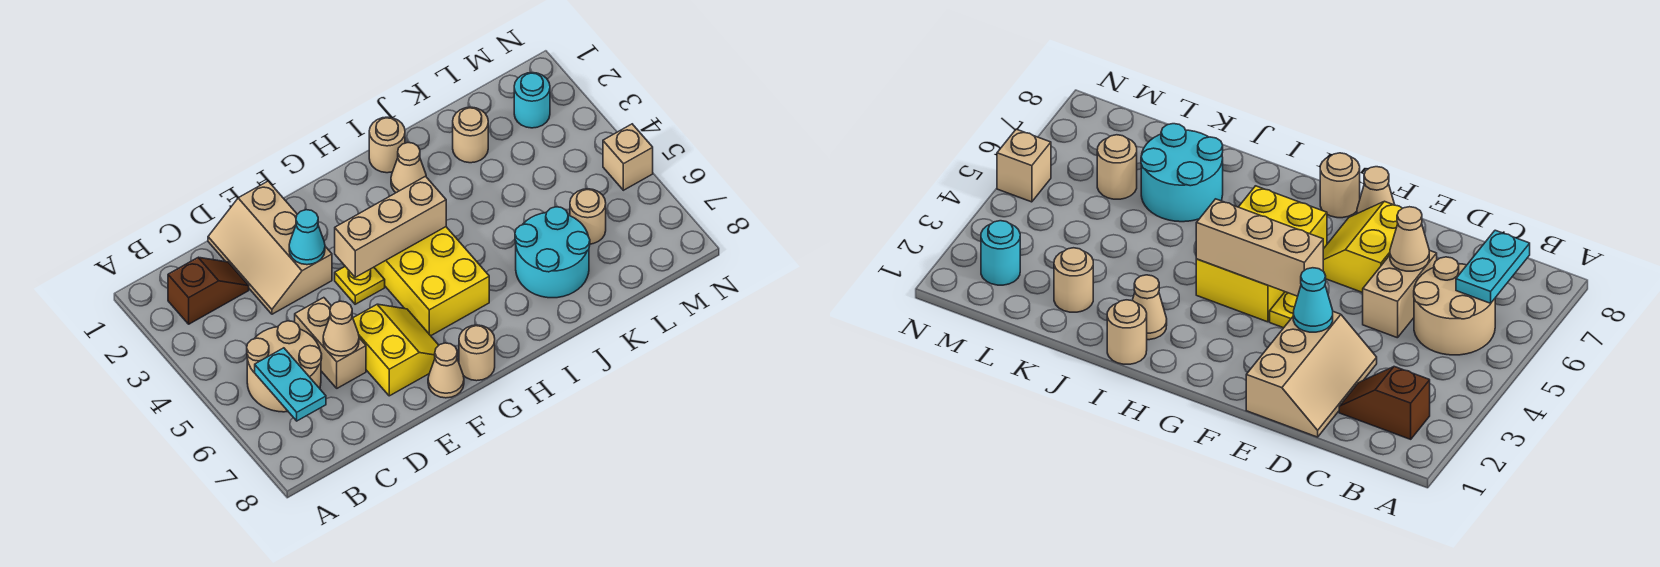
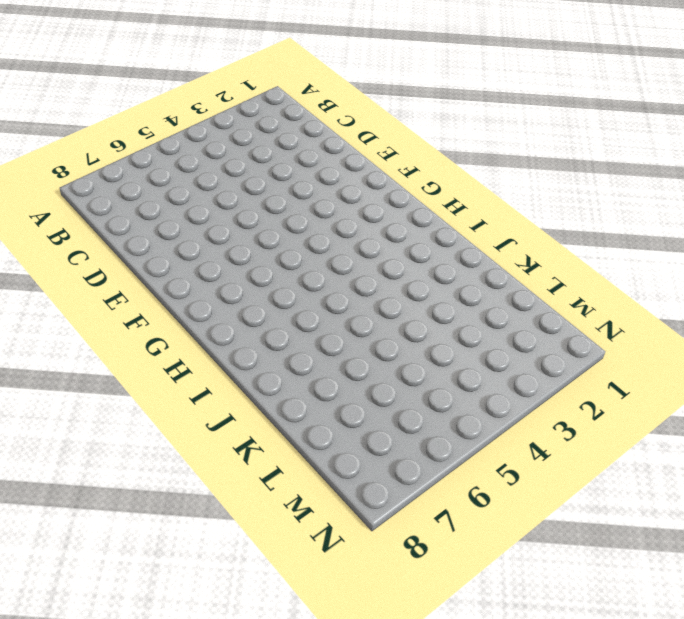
none -> brown 1x2 slope [168,257,249,324]
none -> tan 2x2 round brick [247,321,322,412]
none -> tan 2x3 slope [208,181,332,314]

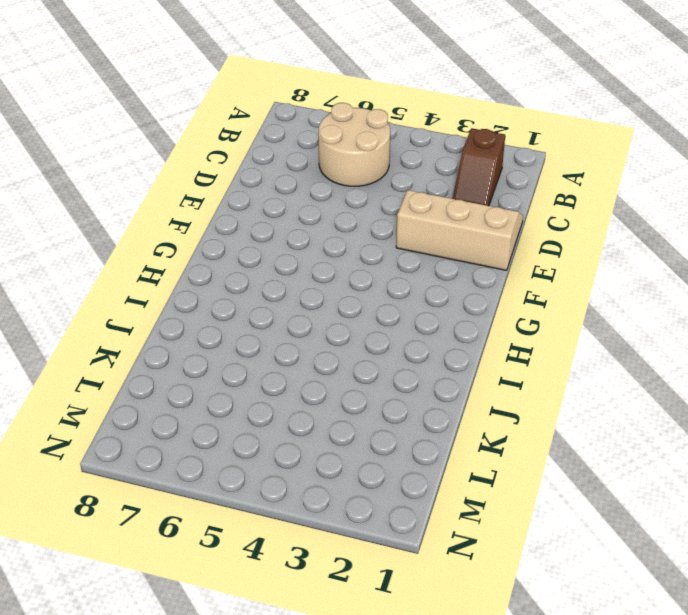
none -> tan 1x2 brick [295,298,366,388]
none -> yellow 2x2 slope [353,304,439,396]
none -> yellow 1x1 plate [335,267,385,304]

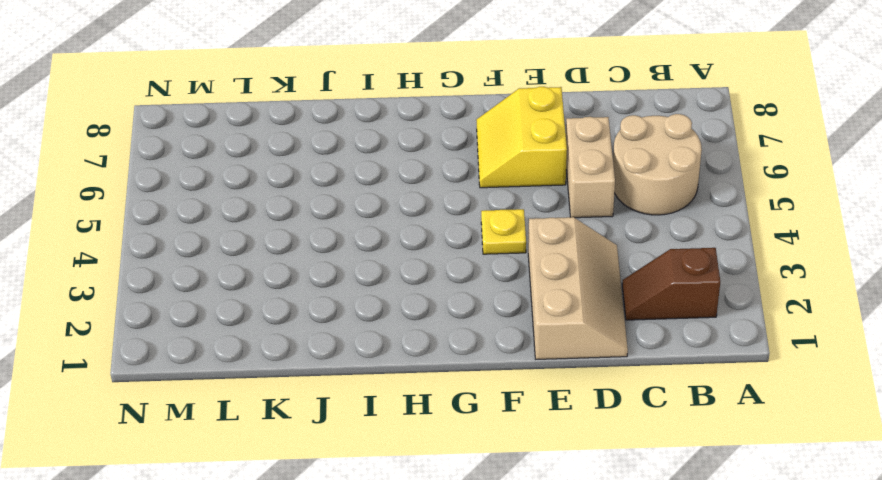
none -> tan 1x1 cone [428,343,464,398]
none -> yellow 2x3 brick [374,227,489,336]
none -> tan 1x1 round brick [459,325,495,381]

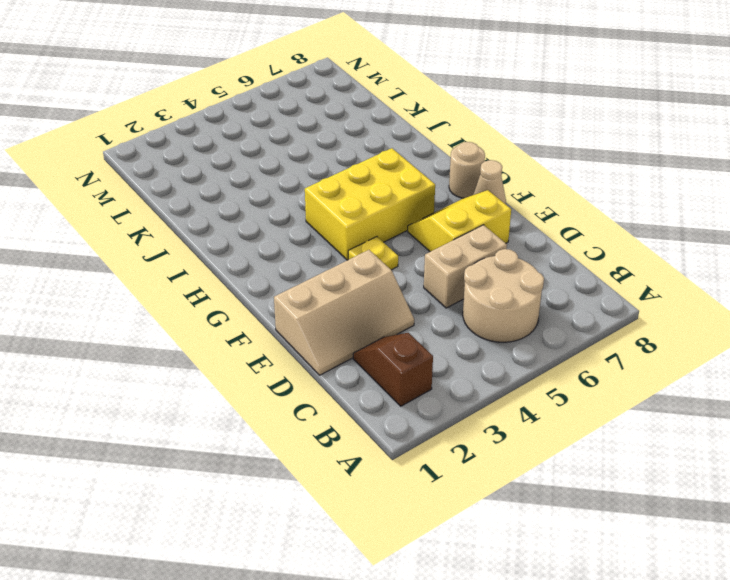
none -> tan 1x1 round brick [369,117,405,173]
none -> tan 1x1 cone [391,143,426,193]
none -> cyan 2x2 round brick [515,207,590,298]

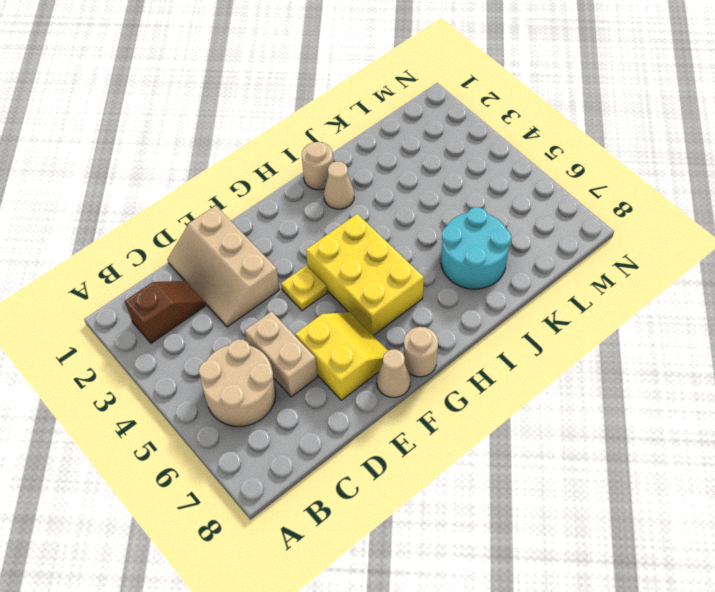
none -> tan 1x1 round brick [453,107,488,163]
none -> tan 1x1 round brick [570,189,606,244]
none -> cyan 1x1 round brick [514,73,550,128]

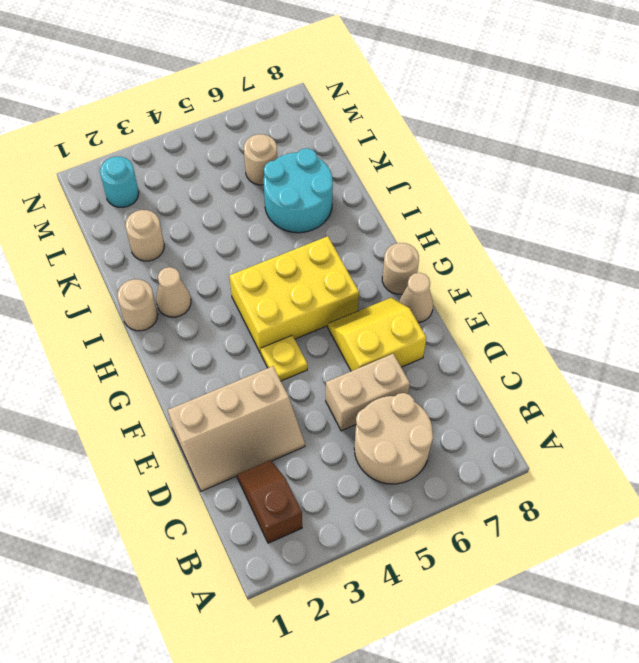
none -> tan 1x1 brick [603,124,653,190]
none -> cyan 1x2 plate [255,348,326,421]
none -> tan 1x1 cone [323,301,359,356]

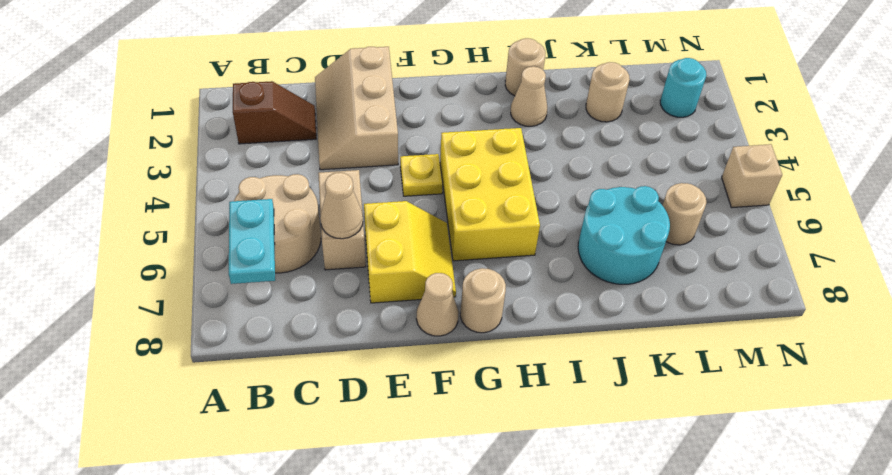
none -> cyan 1x1 cone [289,210,325,265]
none -> tan 1x3 brick [335,176,446,277]

